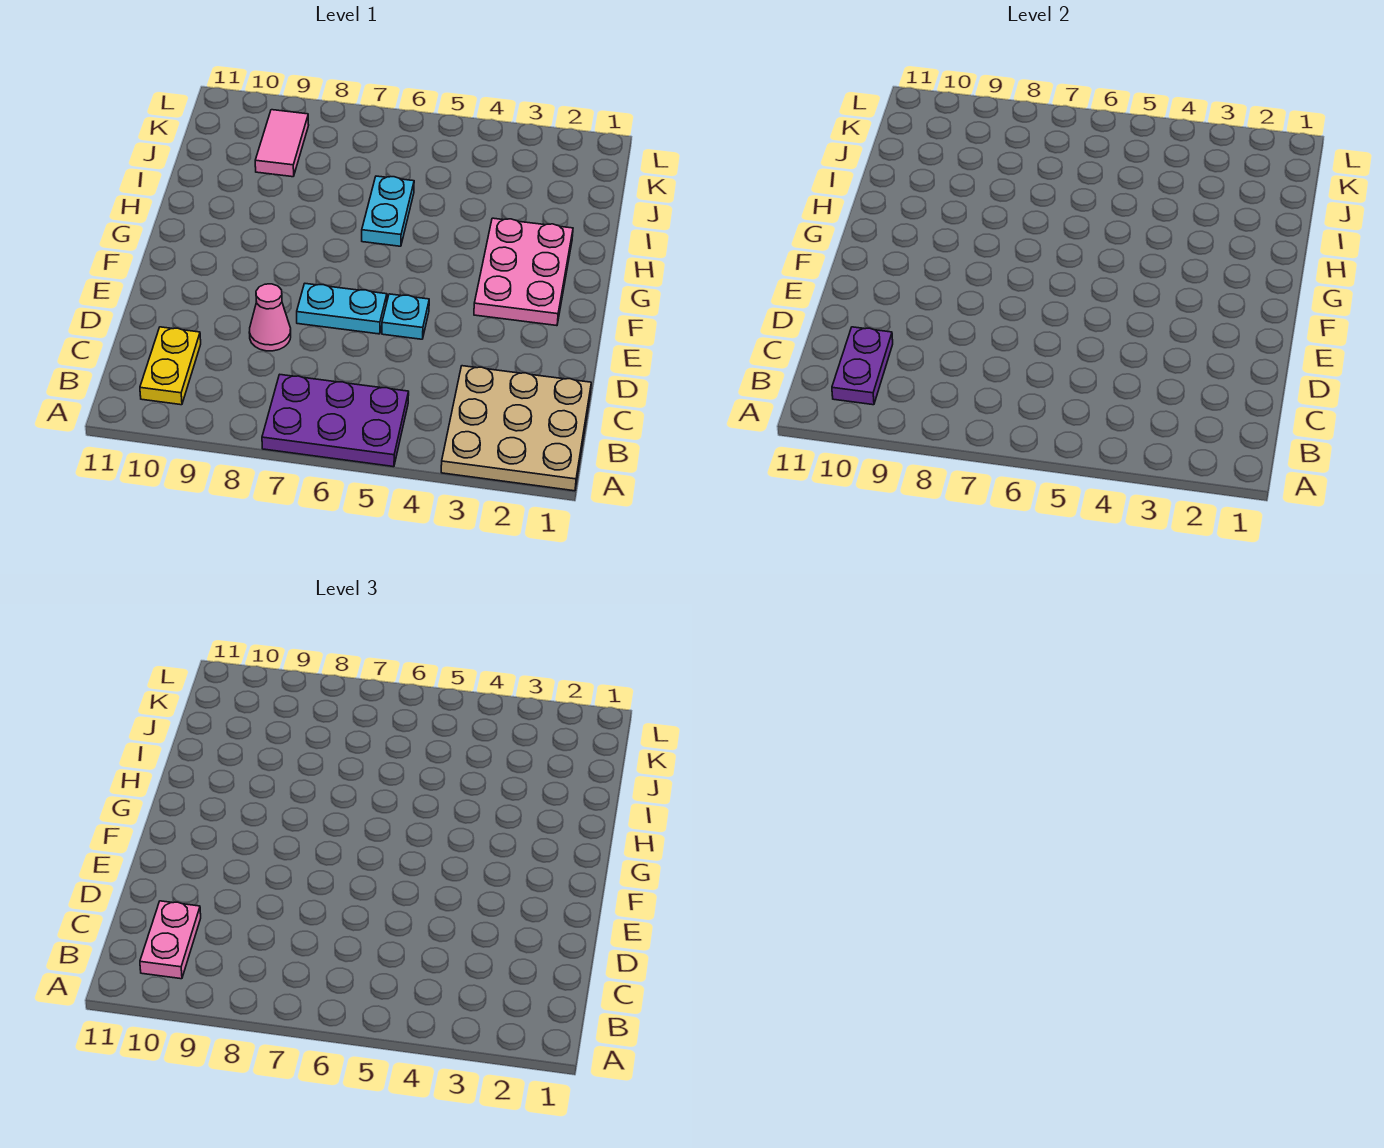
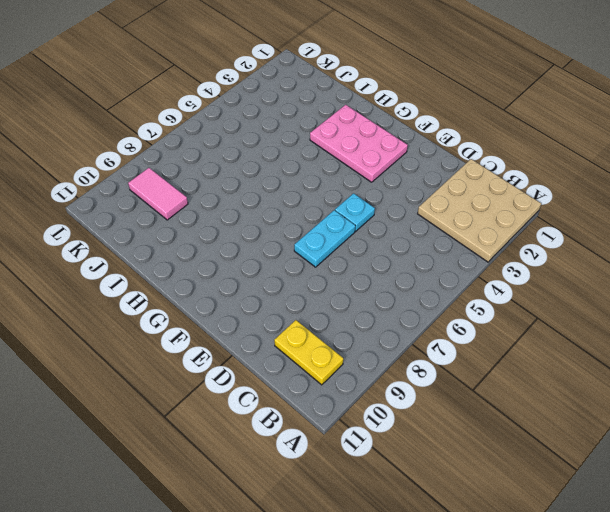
none -> purple 2x3 plate [262,375,409,467]
none -> pink 1x1 cone [249,284,291,351]

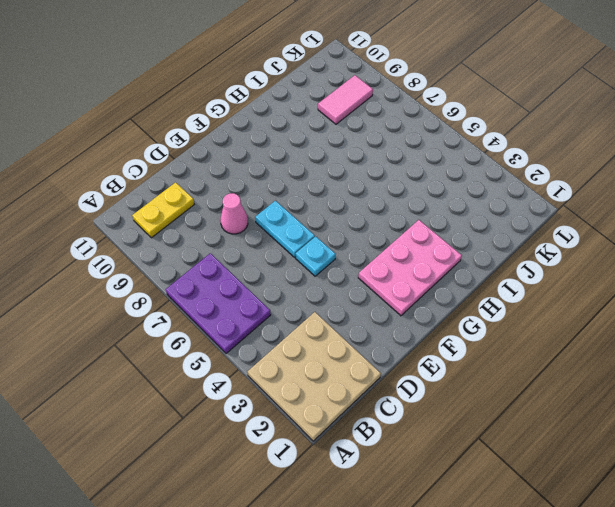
none -> cyan 1x2 plate [362,176,414,246]
none -> purple 1x2 plate [832,327,893,405]

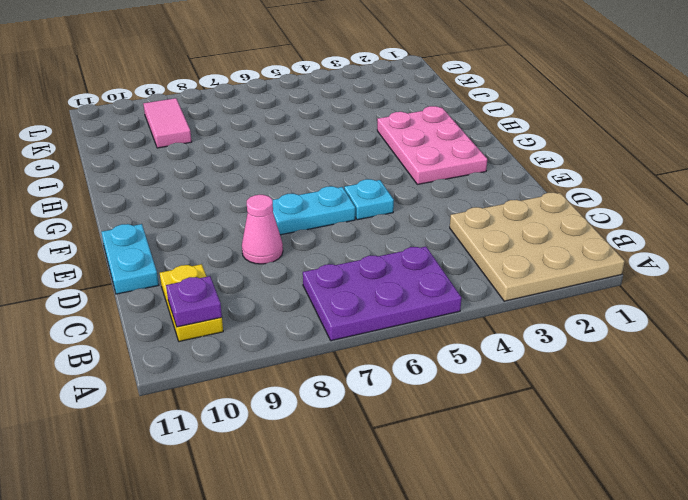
purple 1x1 plate [166,276,222,327] -> purple 1x2 plate [832,327,893,405]
cyan 1x2 plate [101,224,159,294] -> cyan 1x2 plate moved to [362,176,414,246]
none -> pink 1x2 plate [140,901,201,979]

